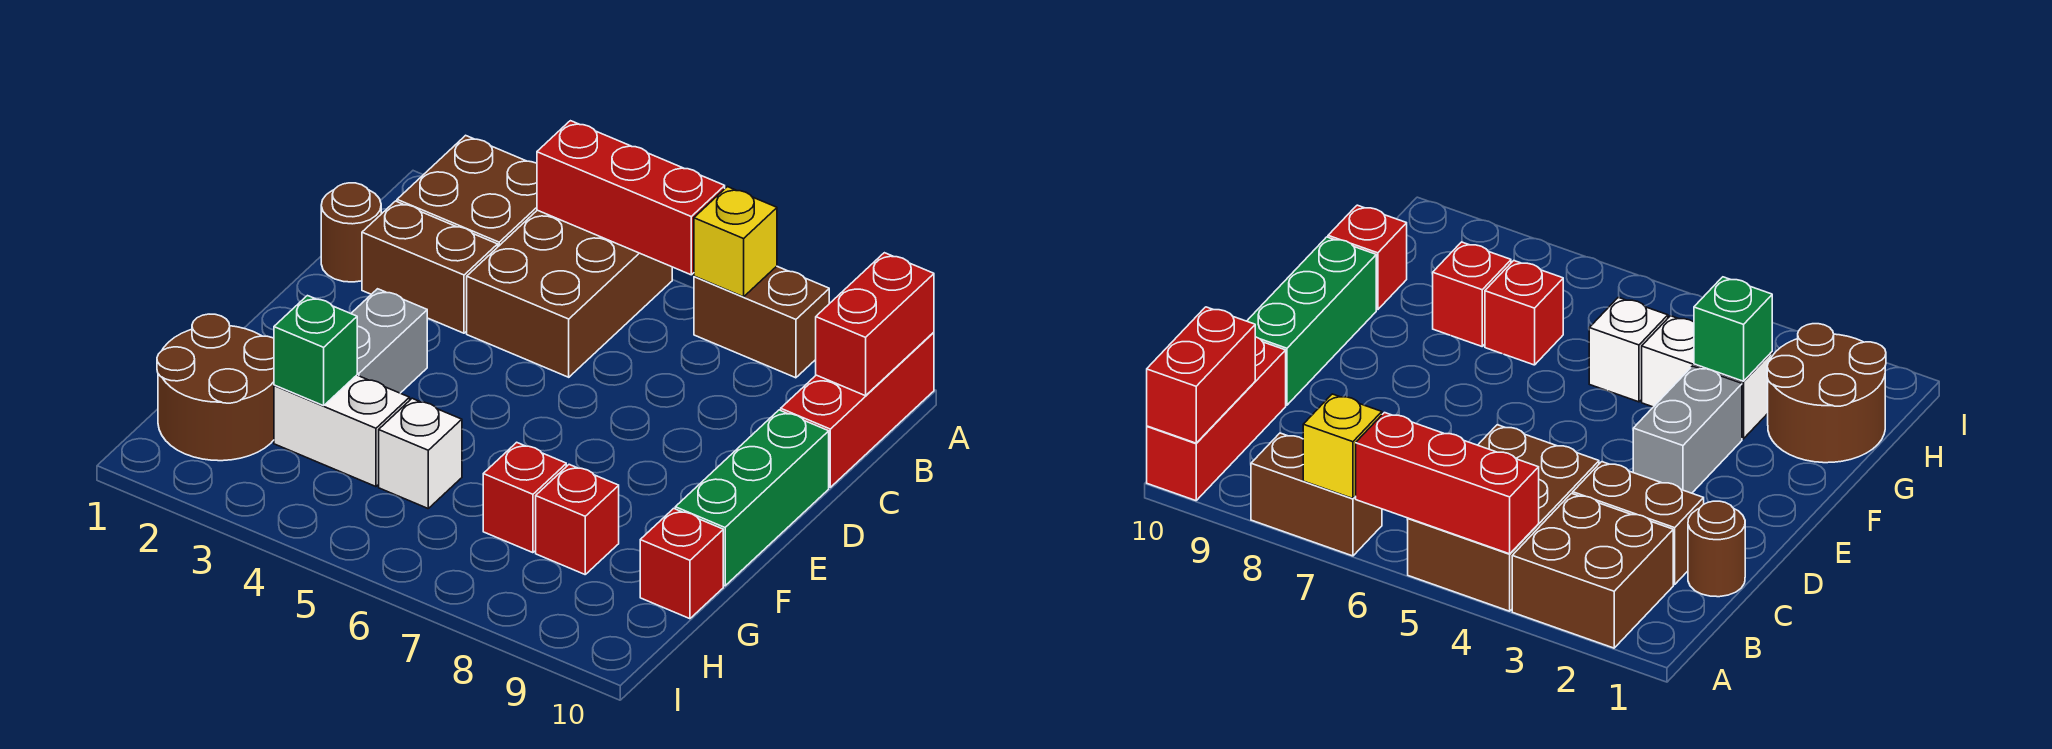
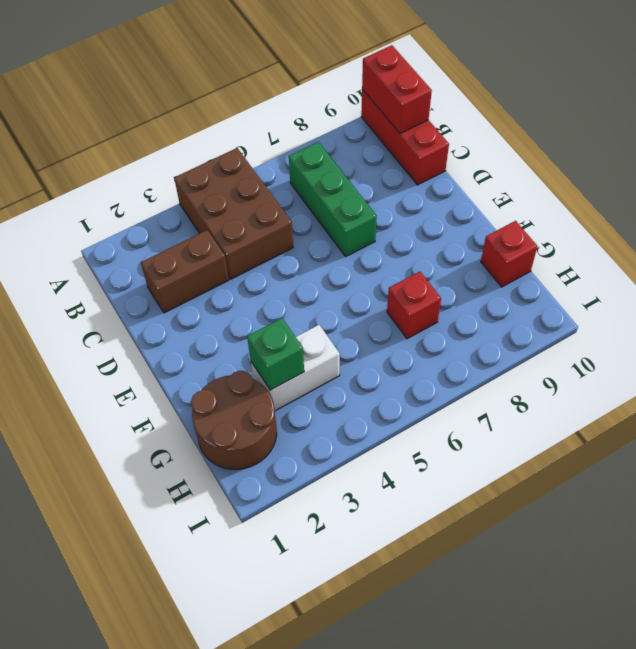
green 1x3 brick [289,142,377,256] -> green 1x3 brick moved to [675,410,829,586]
none -> brown 2x2 brick [397,135,537,246]
none -> brown 1x2 brick [694,266,829,378]
none -> brown 1x1 round brick [321,183,381,282]

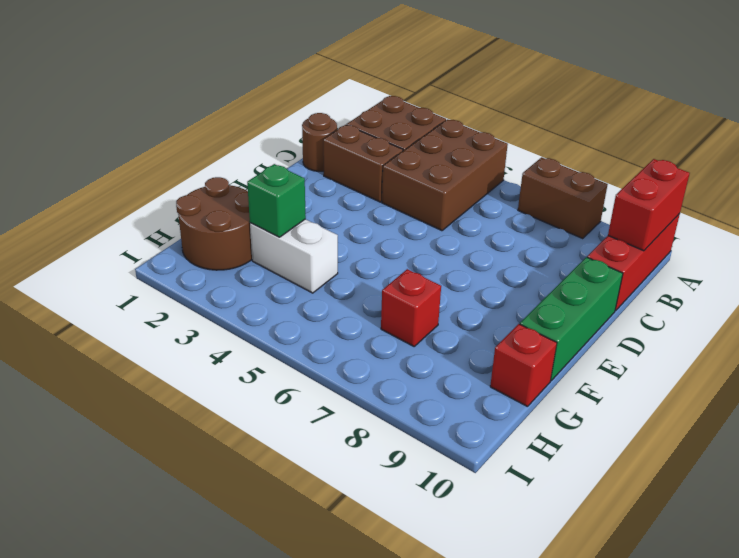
none -> grey 1x2 brick [351,289,427,393]
none -> white 1x1 brick [379,398,462,508]
none -> red 1x1 brick [536,465,619,574]

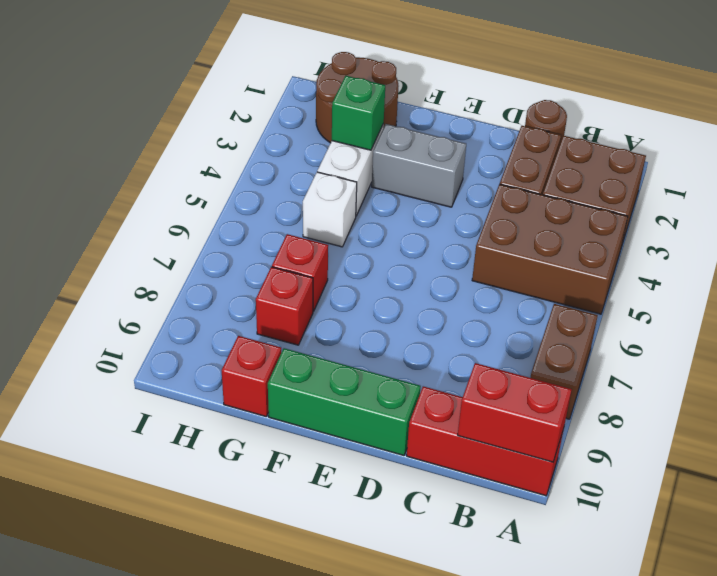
none -> red 1x3 brick [537,121,725,275]
none -> yellow 1x1 brick [694,187,777,297]

